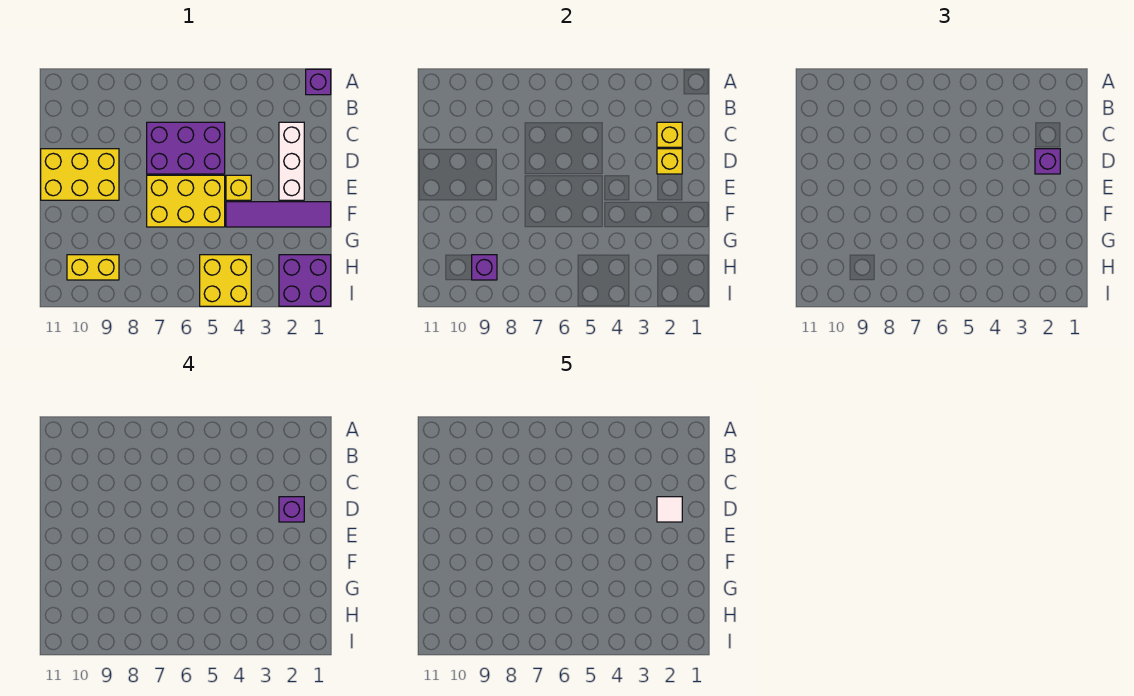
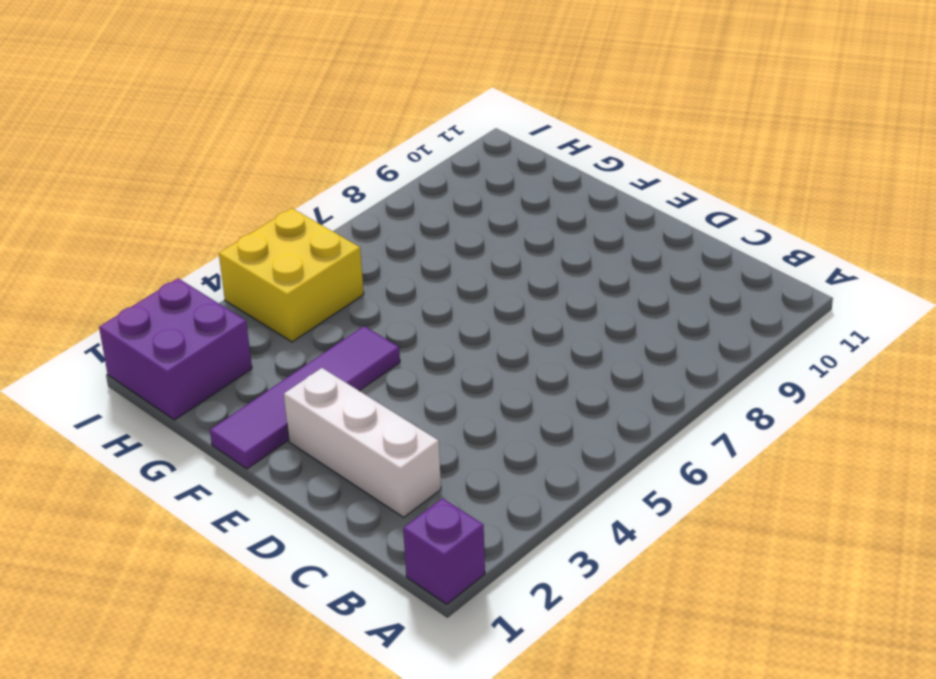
none -> purple 2x3 brick [147,122,225,174]
none -> yellow 2x3 brick [41,149,119,200]
none -> yellow 1x1 brick [226,175,251,200]

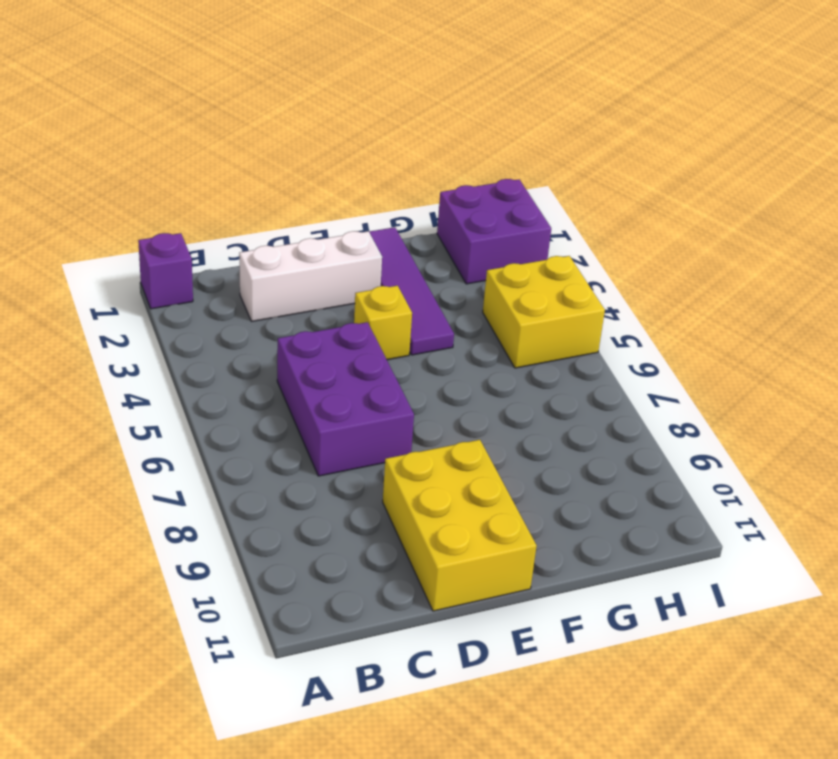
none -> yellow 2x3 brick [147,175,225,227]
none -> yellow 1x2 brick [67,255,119,280]
none -> yellow 1x1 brick [657,122,682,147]

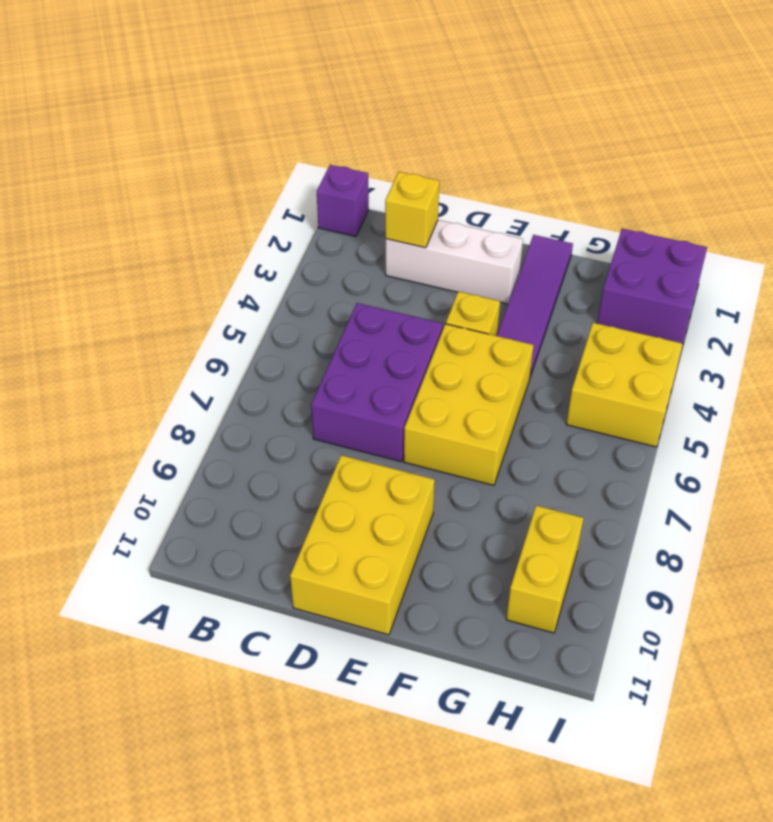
none -> yellow 1x1 brick [657,149,682,174]
none -> purple 1x1 brick [472,255,497,280]
none -> purple 1x1 brick [1035,149,1060,174]

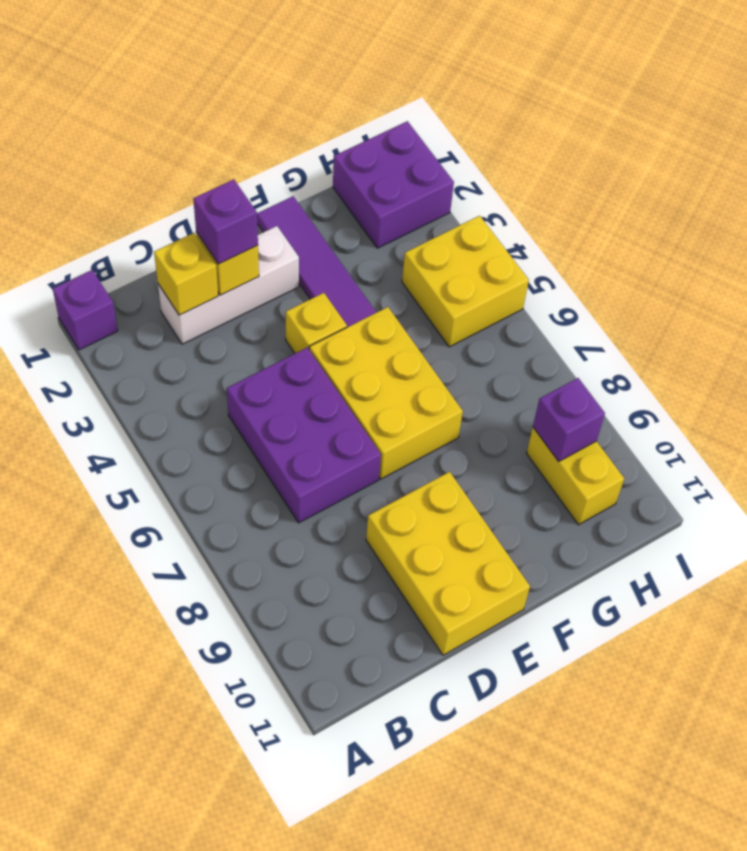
none -> purple 1x1 brick [279,497,304,522]
none -> white 1x1 tile [657,497,682,522]

